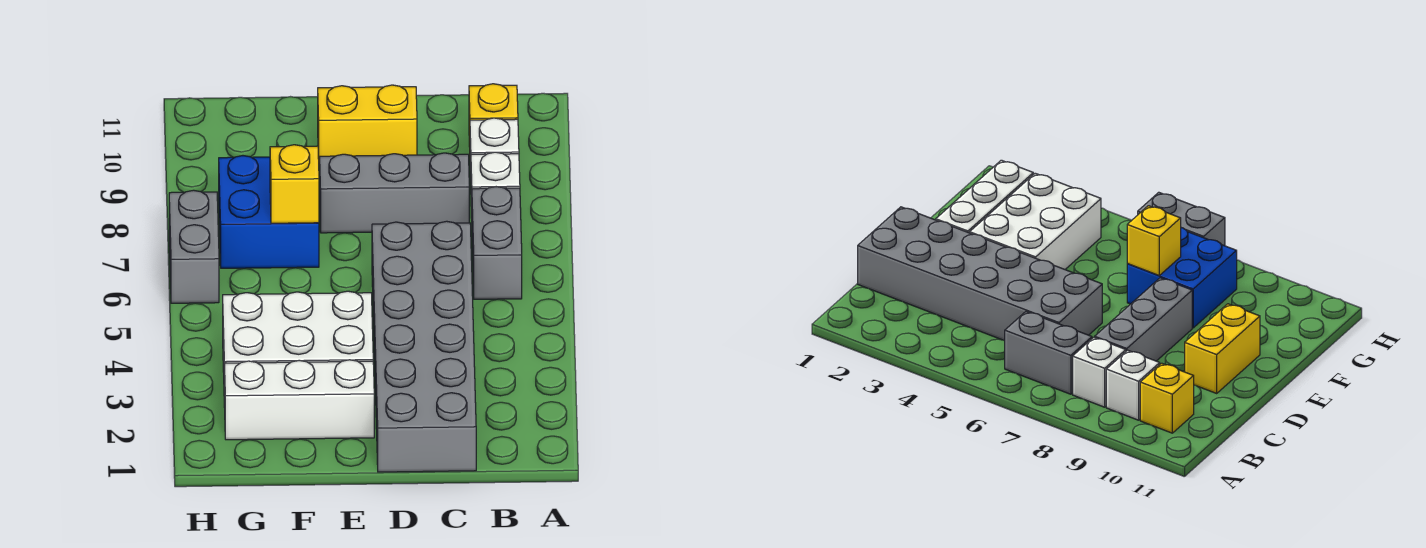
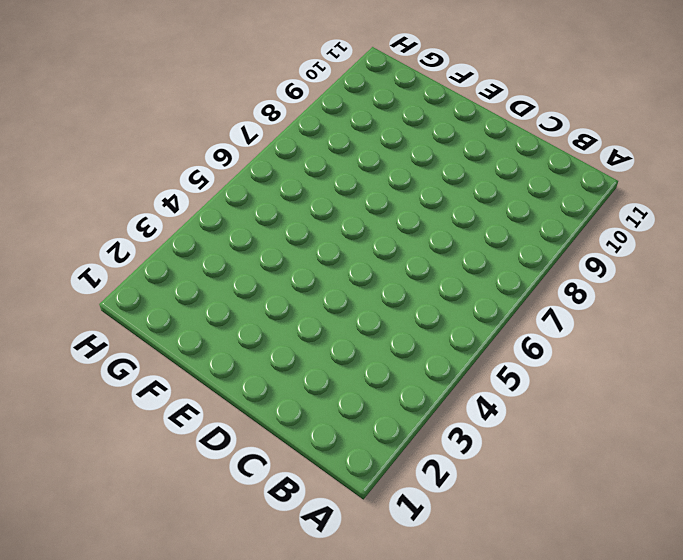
none -> grey 1x2 brick [472,187,522,299]
none -> white 1x1 brick [471,152,520,218]
none -> white 1x1 brick [470,118,519,183]

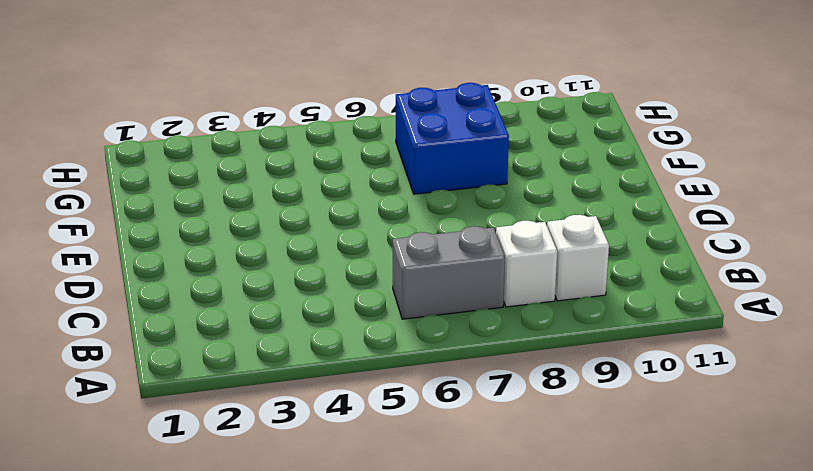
none -> yellow 1x1 brick [469,84,518,147]
none -> grey 2x6 brick [372,221,476,472]
none -> grey 1x3 brick [320,153,469,233]

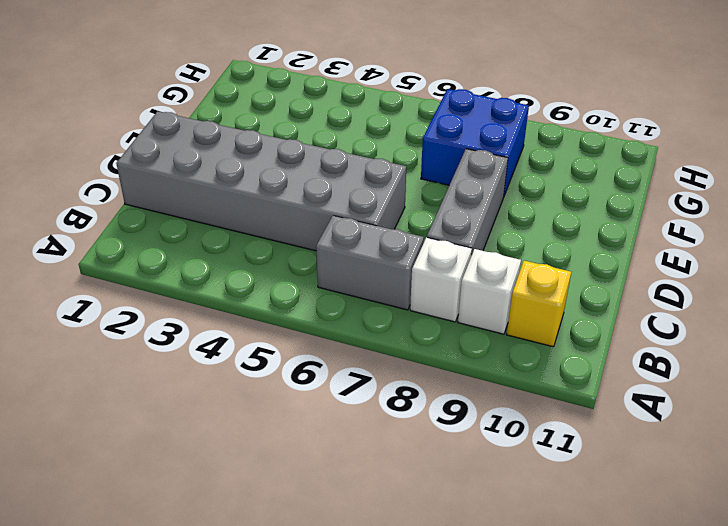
none -> yellow 1x2 brick [318,85,417,164]
none -> white 1x3 brick [224,360,374,440]
none -> white 2x3 brick [223,291,373,372]

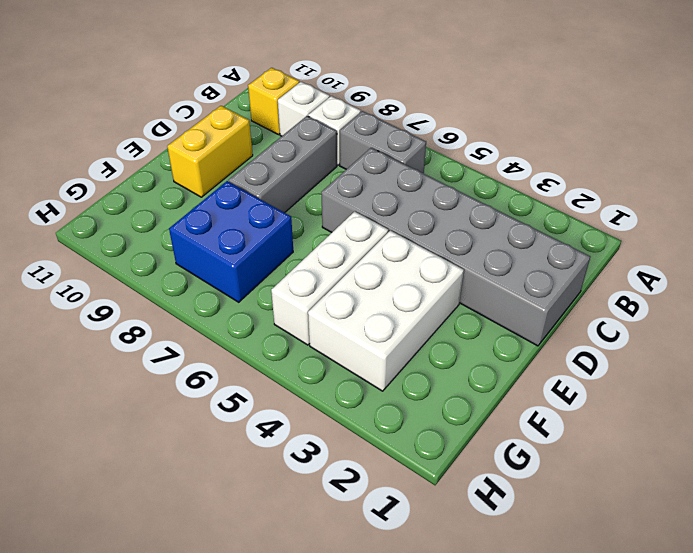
white 1x3 brick [271,211,389,345] -> white 1x3 brick moved to [224,360,374,440]
none -> grey 1x2 brick [169,190,219,303]
none -> yellow 1x1 brick [270,145,319,223]

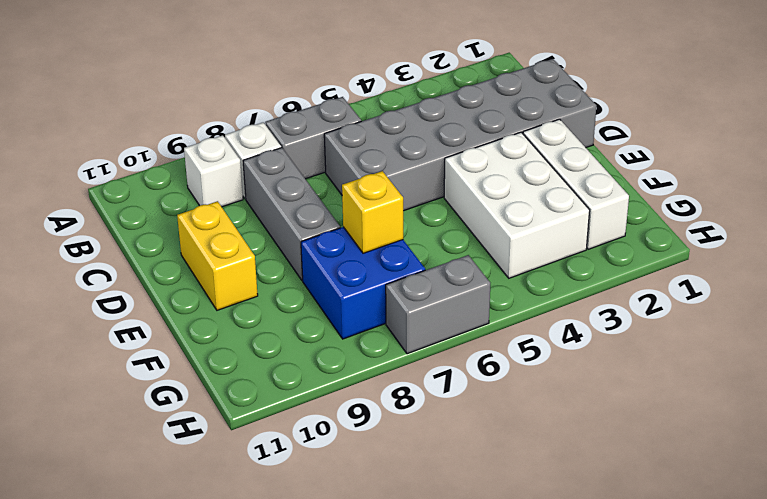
none -> yellow 1x1 brick [469,84,518,147]

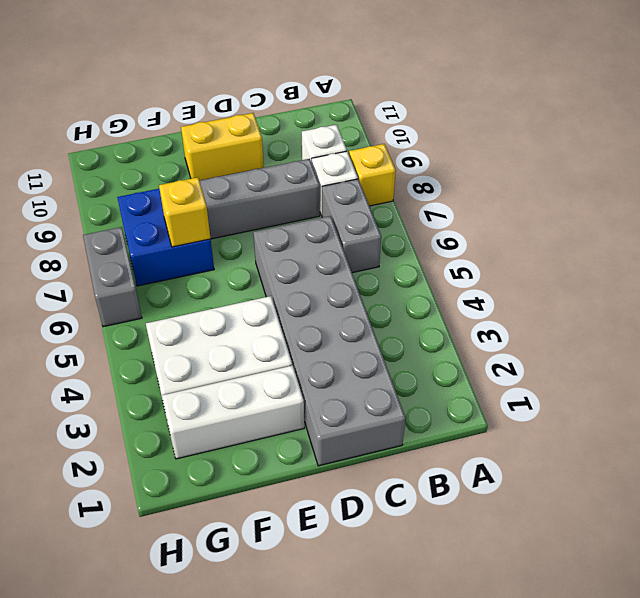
yellow 1x1 brick [349,144,396,206] -> yellow 1x1 brick moved to [469,84,518,147]

